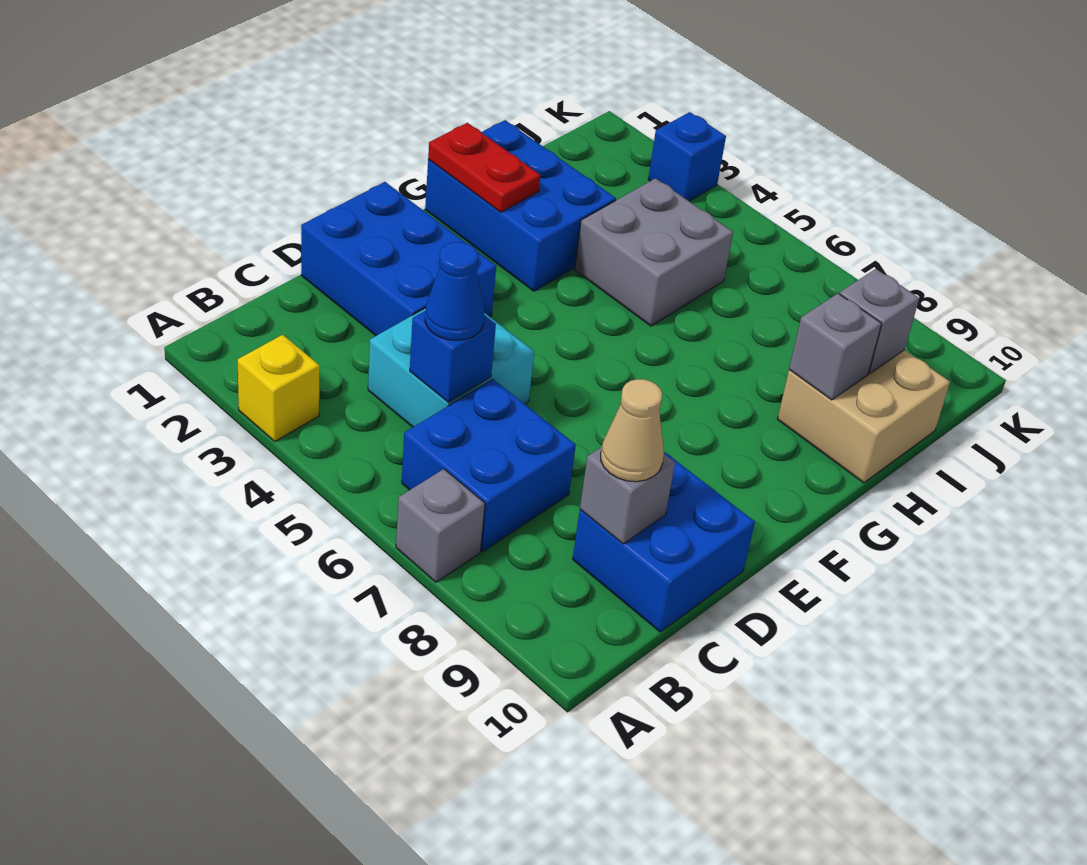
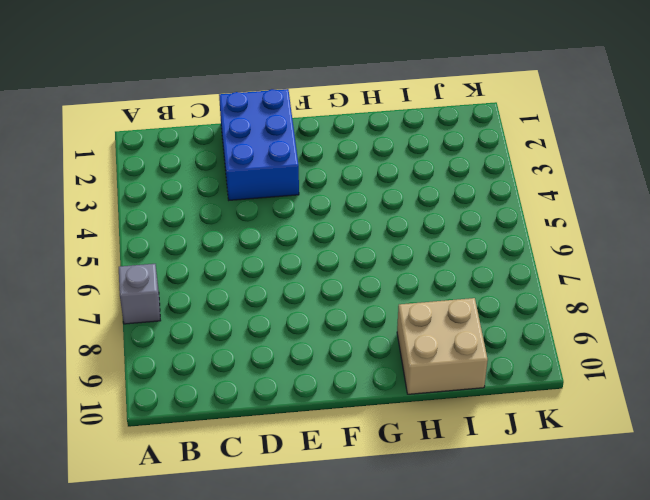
none -> yellow 1x1 brick [238,335,320,441]
none -> blue 2x2 brick [402,379,576,552]
none -> cyan 2x2 brick [368,308,534,427]

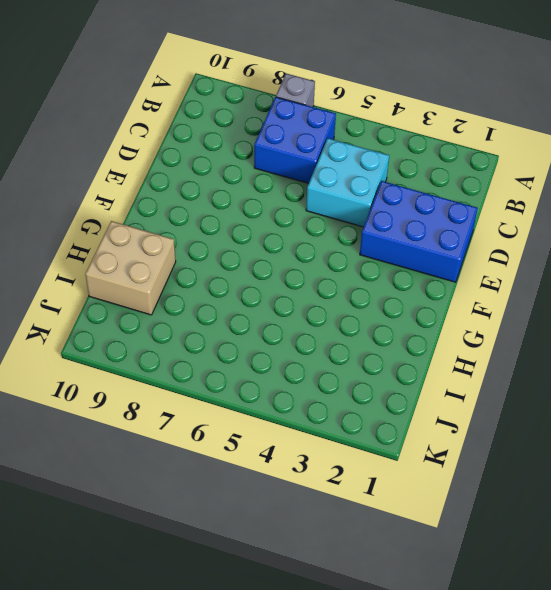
none -> yellow 1x1 brick [238,335,320,441]
none -> blue 2x2 brick [573,453,755,632]
none -> blue 2x3 brick [425,120,616,291]

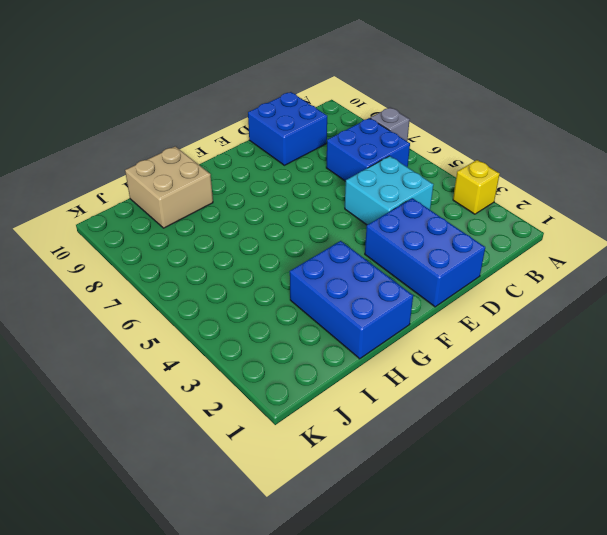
none -> grey 2x2 brick [575,178,733,326]
none -> blue 1x1 brick [648,112,726,201]
none -> blue 1x1 brick [410,311,496,402]

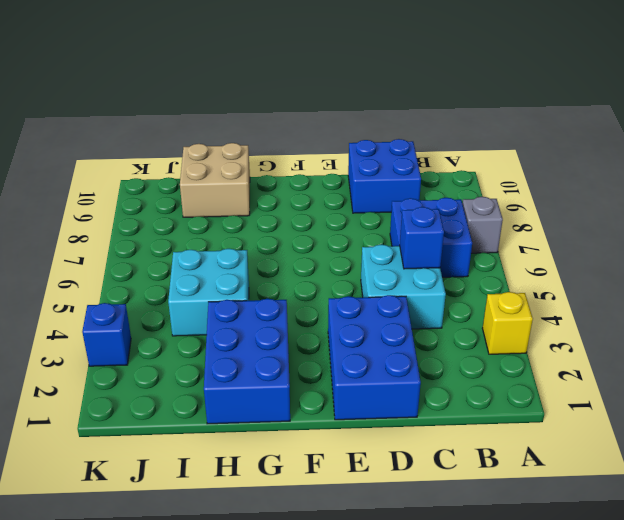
cyan 2x2 brick [168,249,249,336] -> grey 2x2 brick [575,178,733,326]
none -> grey 1x1 brick [580,447,675,544]
none -> red 1x2 plate [428,123,540,212]
none -> grey 1x1 brick [789,293,882,400]

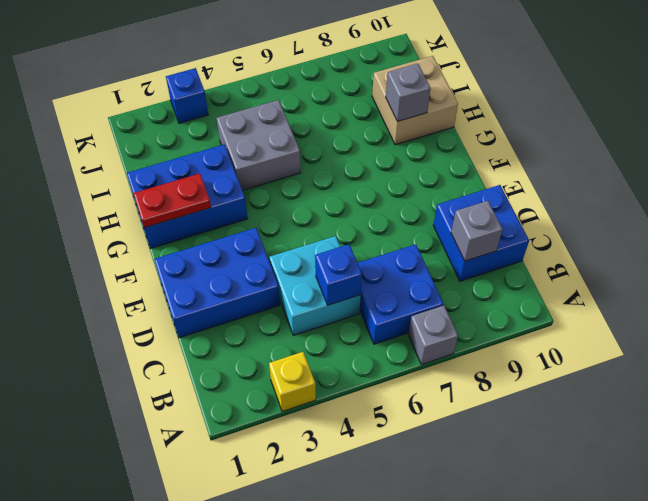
none -> grey 1x1 brick [840,269,919,374]
none -> blue 1x1 cone [425,242,484,340]
none -> tan 1x1 cone [601,379,664,482]

